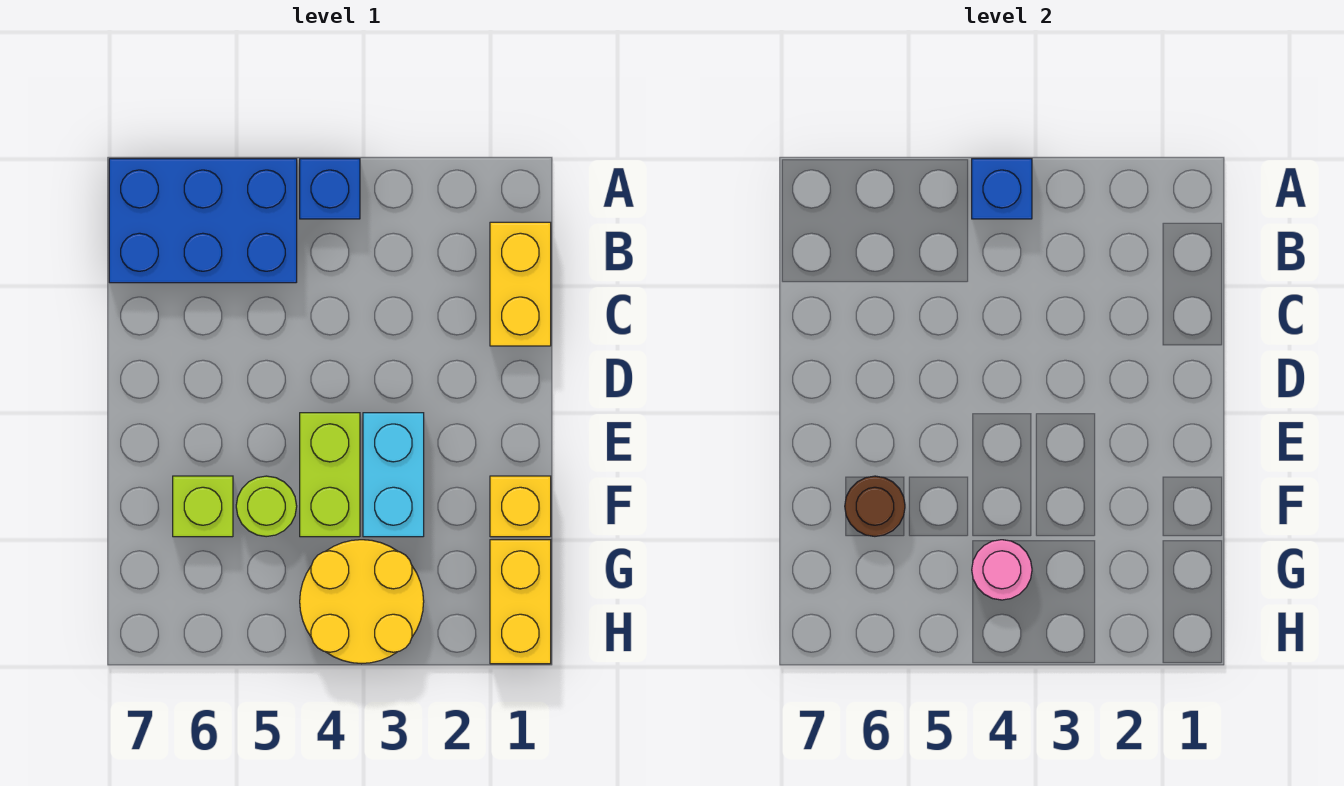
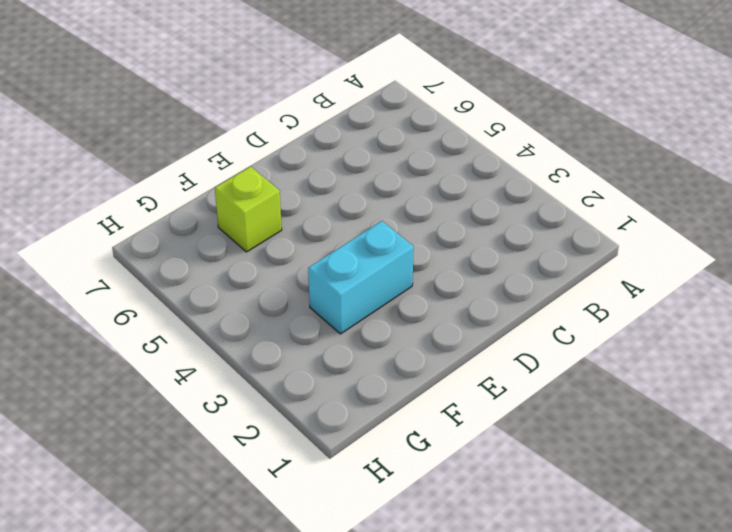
none -> blue 1x1 brick [300,159,360,219]
none -> blue 2x3 brick [109,159,297,283]
none -> yellow 1x2 brick [490,222,551,346]

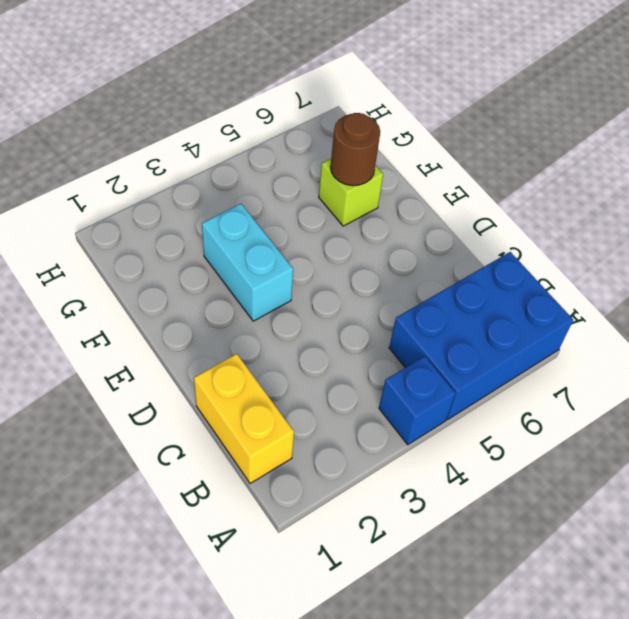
none -> lime 1x2 brick [300,413,360,537]
none -> yellow 1x1 brick [490,476,551,537]
none -> lime 1x1 round brick [236,476,297,537]

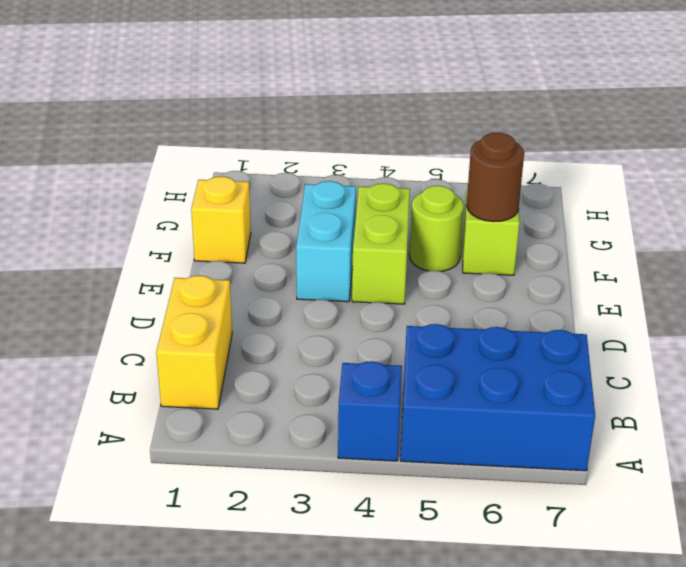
none -> yellow 1x2 brick [490,540,551,664]
none -> yellow 2x2 round brick [300,540,424,664]
none -> blue 1x1 brick [972,159,1032,219]

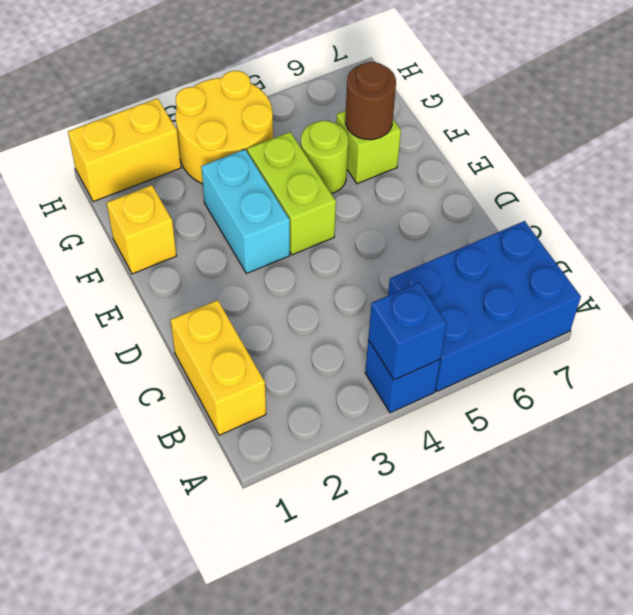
yellow 1x2 brick [68,98,181,202] -> yellow 1x2 brick turned to [490,540,551,664]
none -> pink 1x1 round brick [972,540,1032,600]

